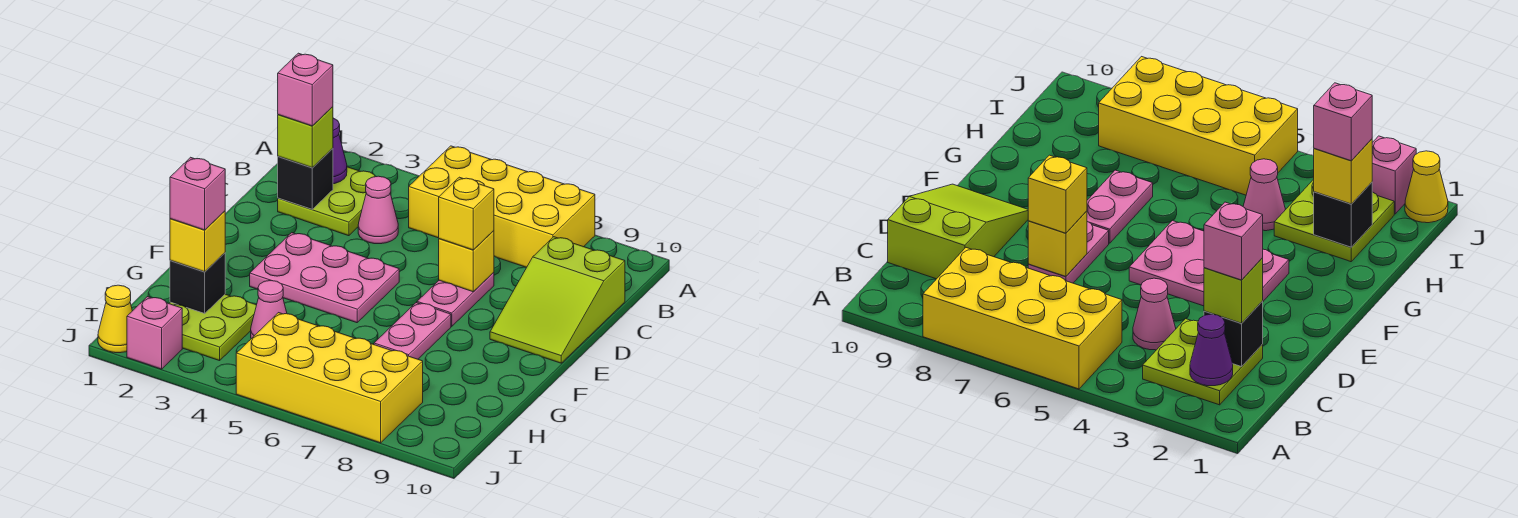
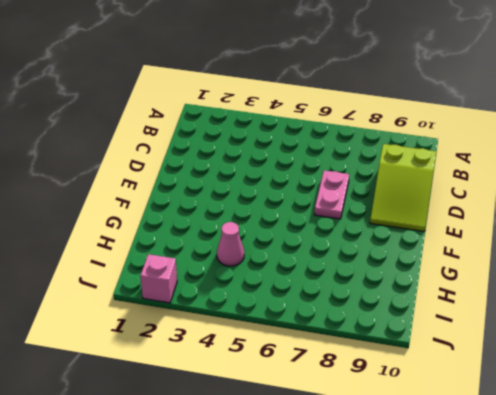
none -> yellow 2x4 brick [409,146,595,267]
none -> lime 2x2 plate [278,167,391,236]
none -> pink 1x1 cone [358,176,398,244]

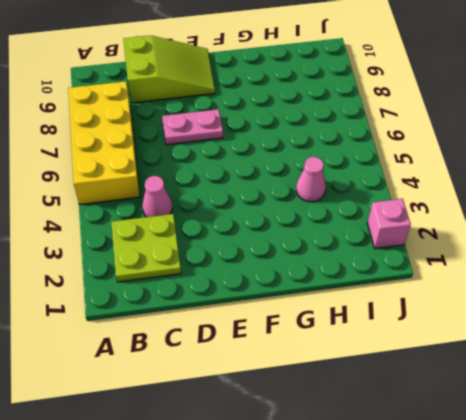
none -> pink 2x3 plate [250,233,399,323]
none -> pink 1x2 plate [374,303,451,359]
none -> lime 2x2 plate [169,294,256,361]

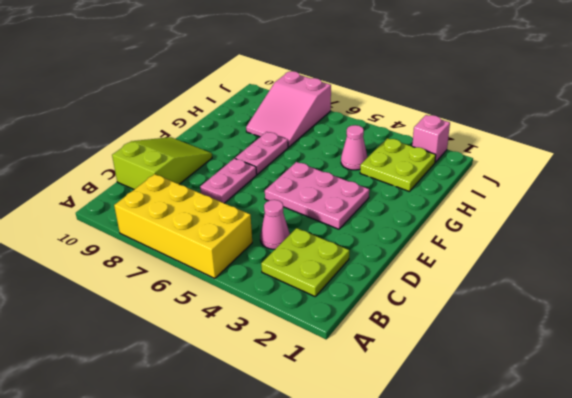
pink 2x3 slope [246,71,331,147] -> yellow 2x4 brick [236,313,423,443]
none -> yellow 1x1 cone [98,285,132,353]
none -> purple 1x1 cone [333,118,347,184]
none -> black 1x1 brick [278,148,333,209]

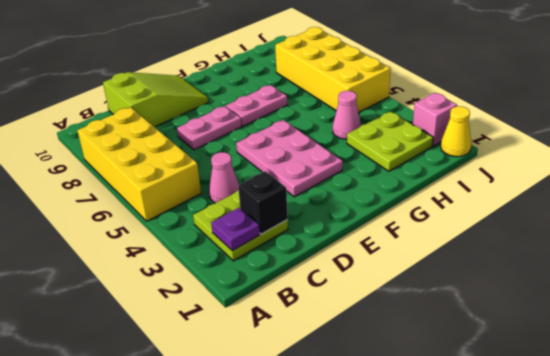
purple 1x1 plate [211,208,260,251] -> purple 1x1 cone [333,118,347,184]
none -> yellow 1x1 brick [439,231,494,292]
none -> black 1x1 brick [170,253,225,314]
none -> lime 1x1 brick [278,107,333,168]

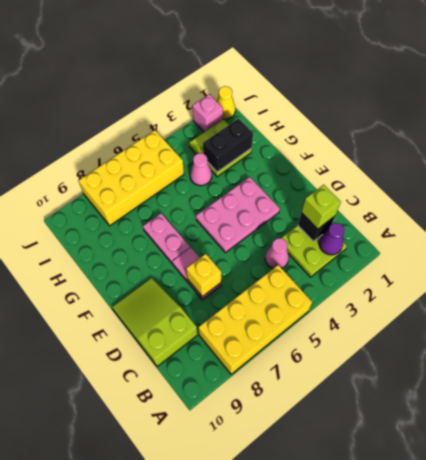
black 1x2 brick [203,118,253,172] -> black 1x1 brick [170,253,225,314]
none -> yellow 1x1 brick [439,177,494,250]
none -> yellow 1x1 brick [170,211,225,272]
none -> pink 1x1 brick [278,53,333,126]

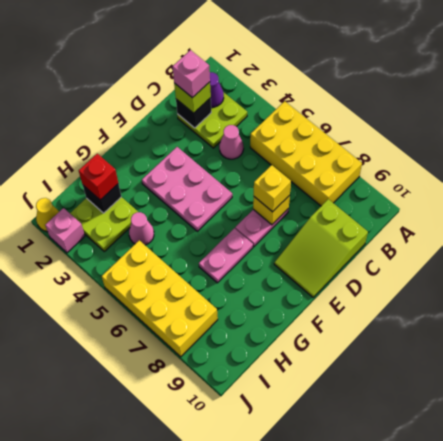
red 1x1 brick [79,154,118,200] -> yellow 1x1 brick [170,211,225,272]
none -> pink 1x1 brick [170,157,225,230]

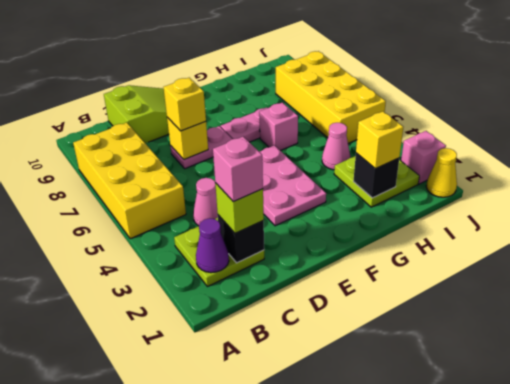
pink 1x1 brick [259,102,298,151] -> pink 1x1 brick moved to [170,157,225,230]

